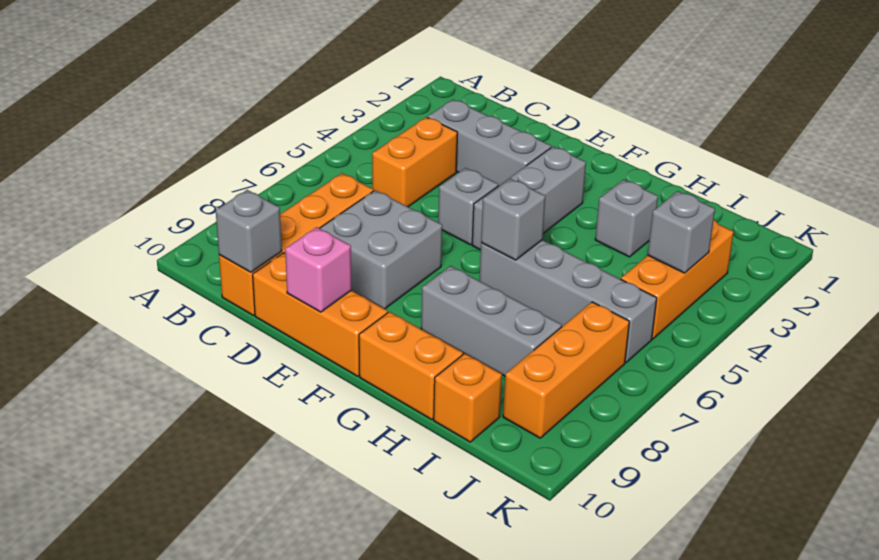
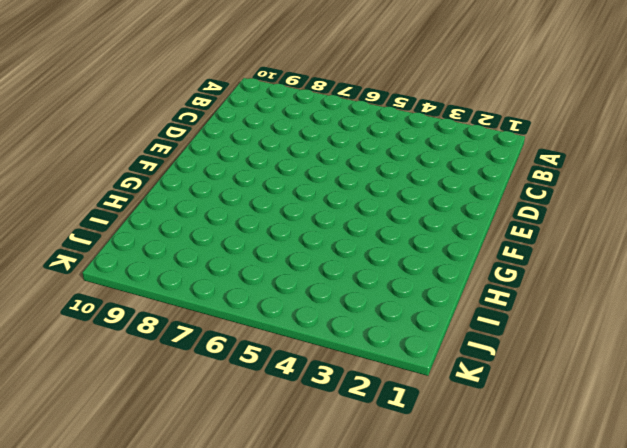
none -> grey 1x3 brick [428,100,551,186]
none -> orange 1x2 brick [372,117,457,207]
none -> orange 1x4 brick [219,173,374,316]

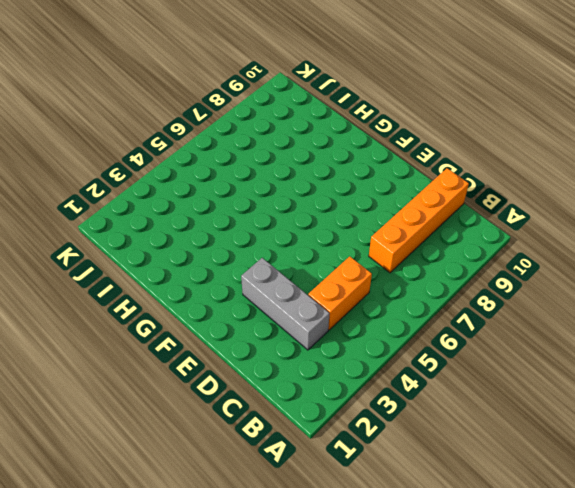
none -> grey 2x2 brick [320,190,442,309]
none -> orange 1x3 brick [253,253,388,376]
none -> grey 1x1 brick [438,168,498,245]

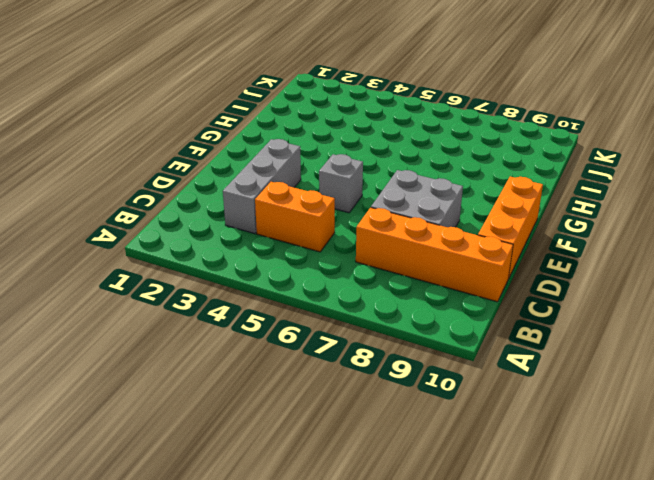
none -> grey 1x3 brick [472,147,586,250]
none -> grey 1x4 brick [479,240,657,363]
none -> grey 1x3 brick [421,266,562,376]

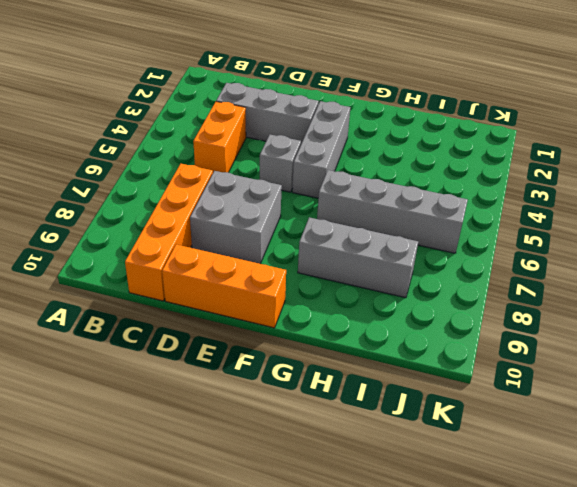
none -> orange 1x2 brick [359,312,463,420]
none -> grey 1x1 brick [595,180,658,257]
none -> orange 1x1 brick [434,354,502,442]

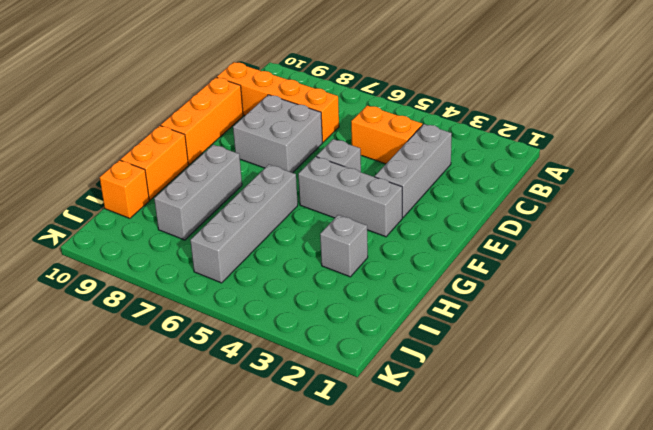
none -> orange 1x3 brick [621,220,734,339]
none -> orange 1x3 brick [503,302,629,438]
none -> grey 1x1 brick [216,190,282,272]

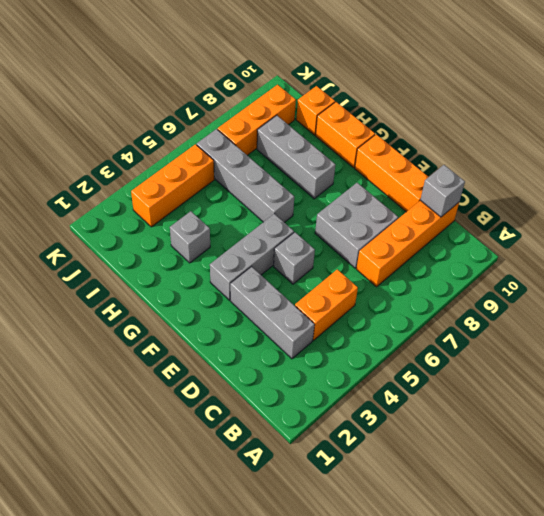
none -> pink 1x1 brick [285,227,352,312]
none -> grey 1x1 brick [481,179,545,260]
none -> grey 1x1 brick [648,191,715,273]

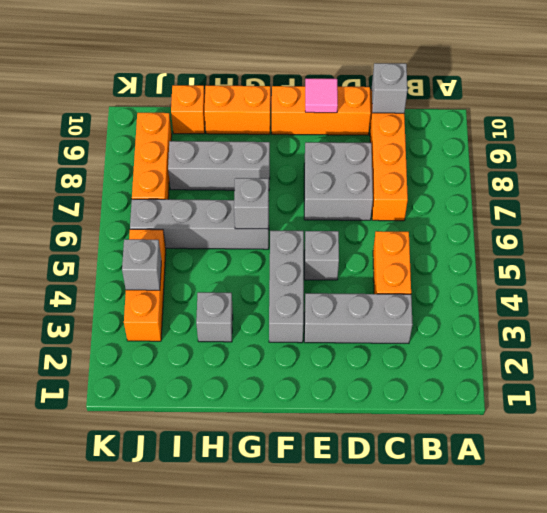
pink 1x1 tile [305,79,338,113] -> pink 1x1 brick [285,227,352,312]

